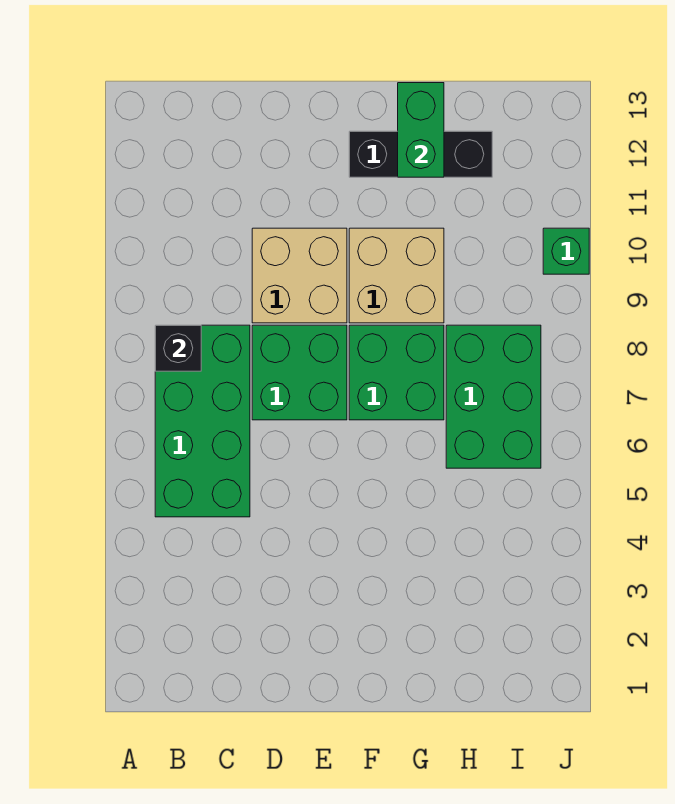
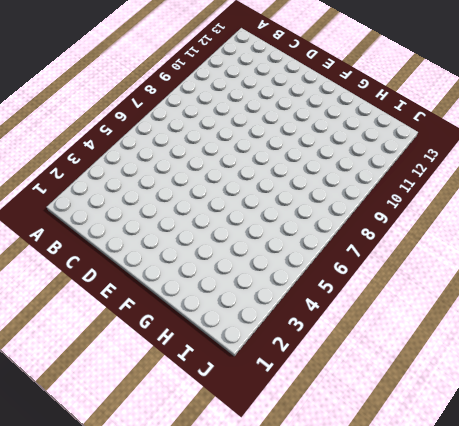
none -> green 2x4 brick [155,325,250,517]
none -> green 2x2 brick [252,325,347,420]

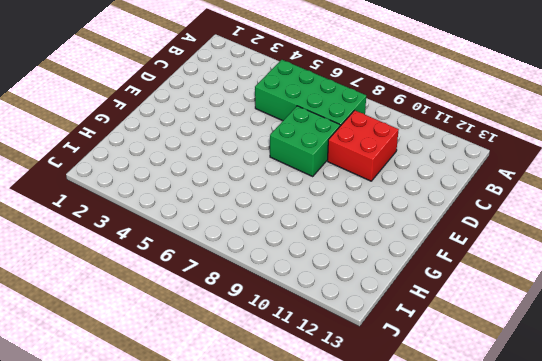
red 2x2 brick [327,110,399,181] -> tan 2x2 brick [252,228,347,323]
none -> green 2x2 brick [349,325,444,420]
none -> tan 2x2 brick [349,228,444,323]

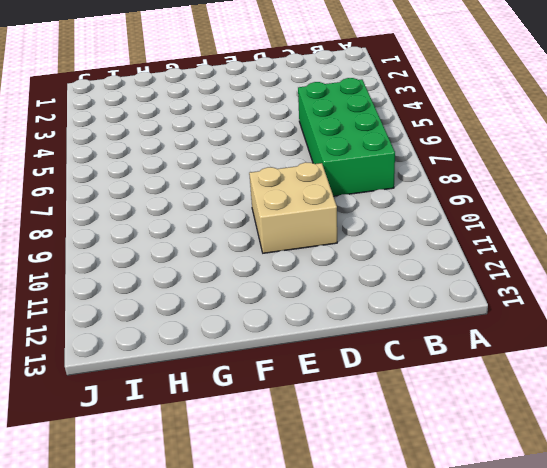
none -> green 2x2 brick [252,325,347,420]
none -> green 2x2 brick [349,325,444,420]

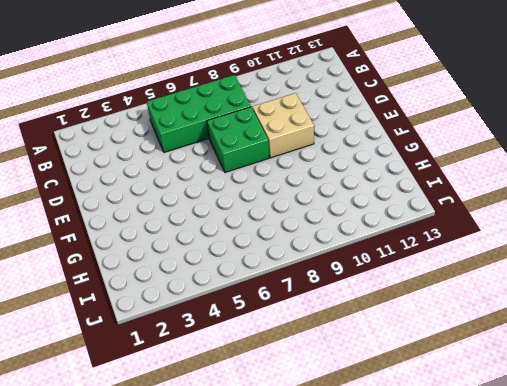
none -> green 2x2 brick [349,325,444,420]
none -> tan 2x2 brick [349,228,444,323]

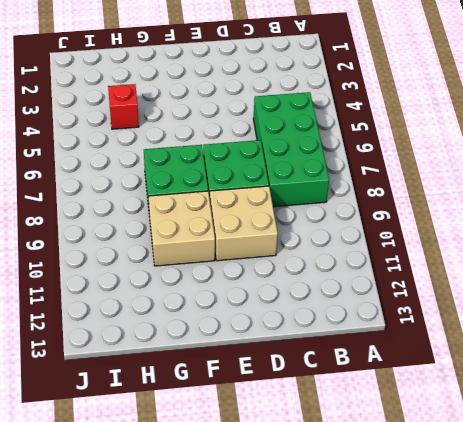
red 1x1 brick [108,84,139,129] -> none
none -> black 1x3 brick [349,131,492,177]
none -> green 2x3 brick [446,325,541,468]

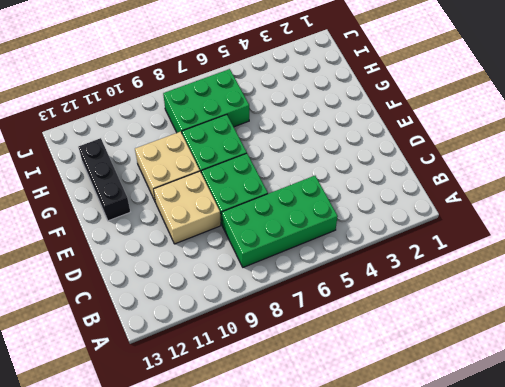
none -> green 1x1 brick [543,228,589,274]
none -> black 1x1 brick [155,325,201,371]

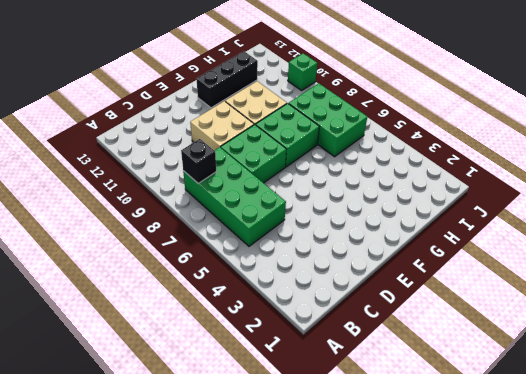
none -> green 1x2 brick [398,83,444,177]

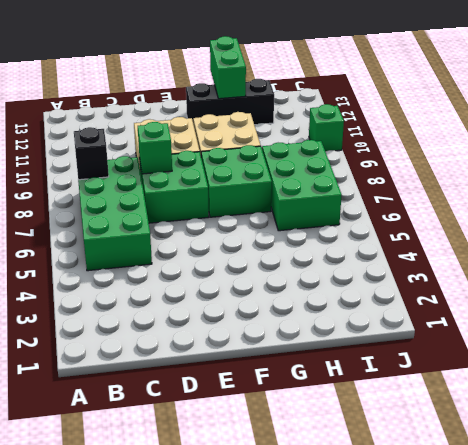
green 1x1 brick [138,122,172,174] -> none

